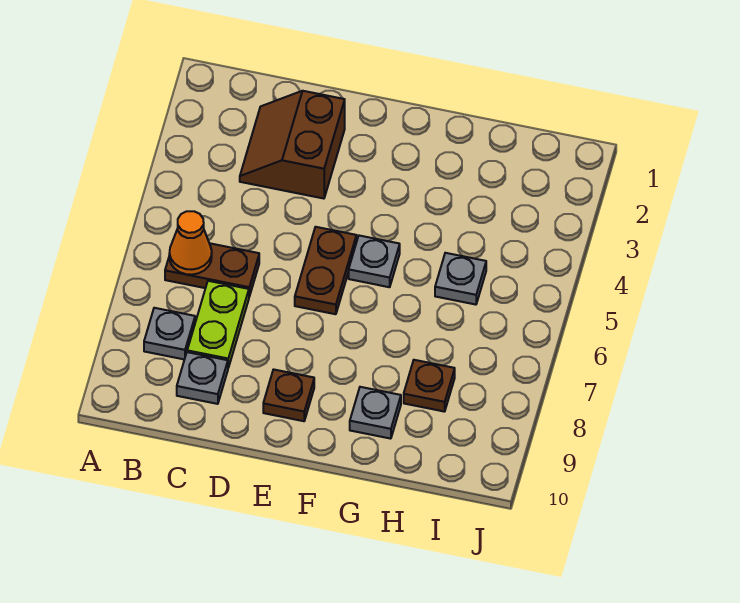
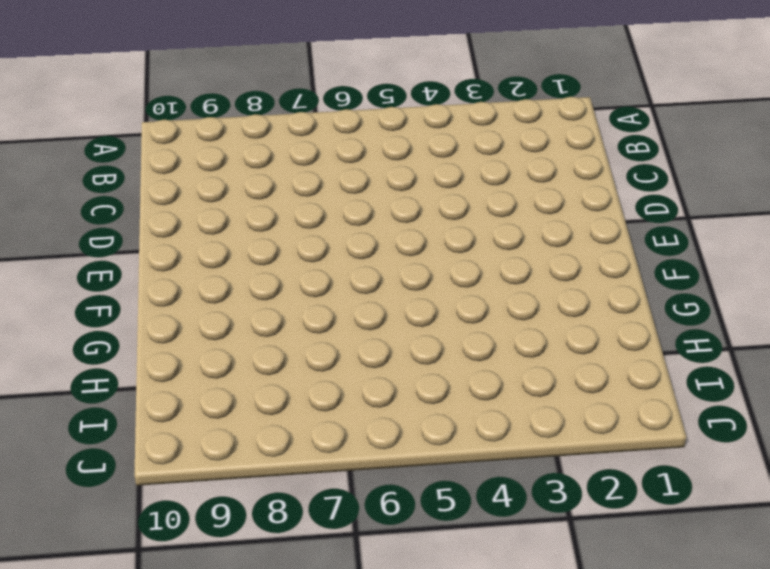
none -> brown 1x2 plate [165,243,259,297]
none -> grey 1x1 plate [144,308,195,360]
none -> brown 2x2 slope [240,91,345,199]

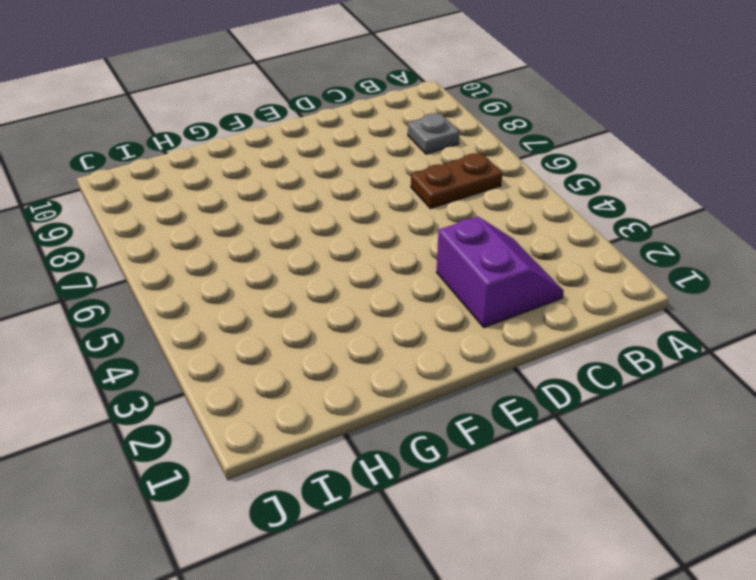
purple 2x2 slope [437,217,564,327] -> brown 2x2 slope [240,91,345,199]
none -> lime 1x2 plate [187,281,249,368]
none -> grey 1x1 plate [177,352,228,404]
none -> brown 1x2 plate [295,227,357,314]

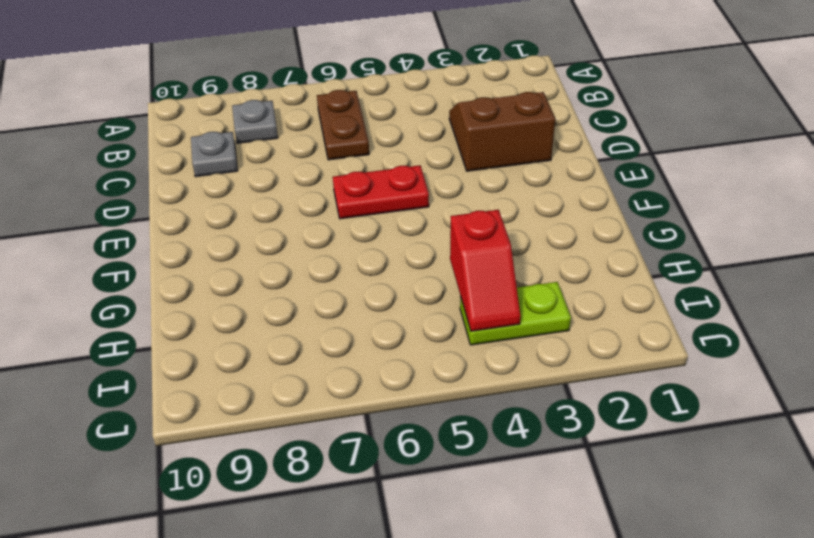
red 1x2 plate [333,165,429,219] -> brown 1x2 plate [295,227,357,314]
red 1x2 slope [450,210,521,331] -> none
lime 1x2 plate [460,282,571,345] -> lime 1x2 plate moved to [187,281,249,368]
none -> brown 1x1 plate [263,369,314,421]
none -> grey 1x1 plate [349,236,400,287]
none -> grey 1x1 plate [350,387,401,439]

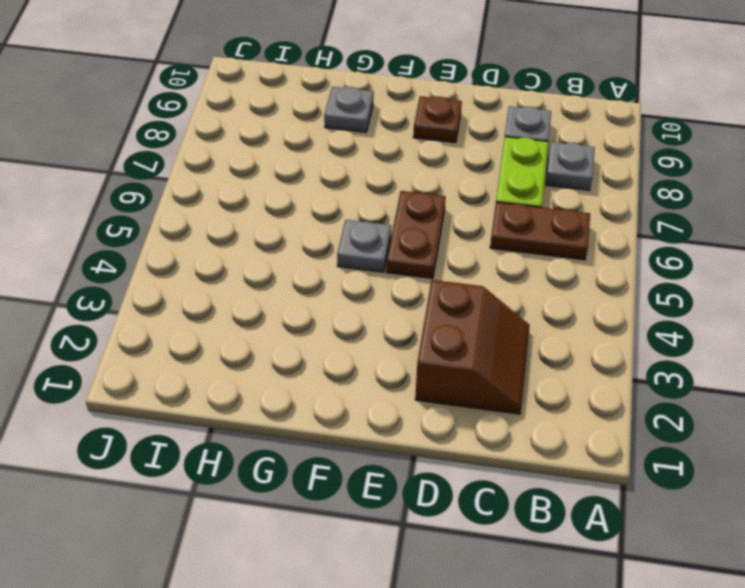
none -> grey 1x1 plate [435,253,486,305]
none -> brown 1x1 plate [404,360,455,412]
none -> orange 1x1 cone [169,211,212,275]

